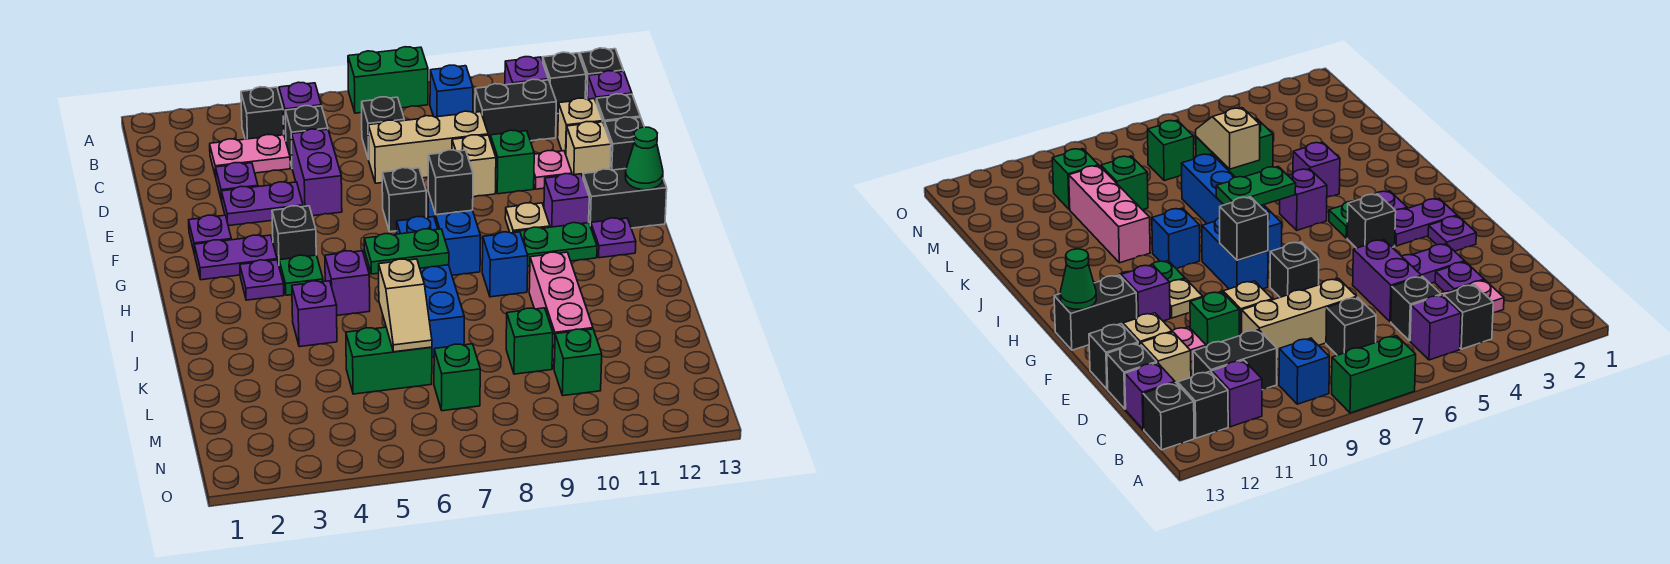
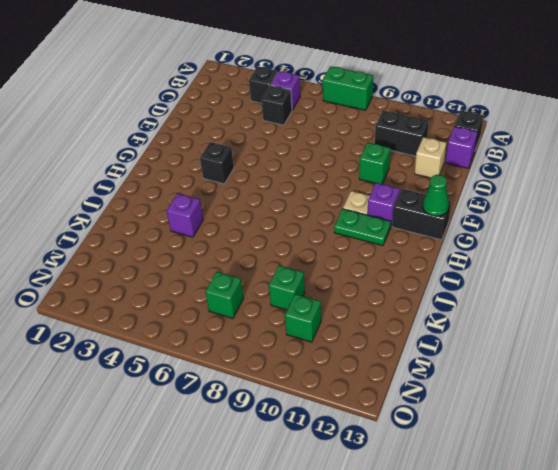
none -> blue 1x1 brick [430,65,473,117]
none -> purple 1x1 brick [505,57,548,85]
none -> black 1x1 brick [543,52,586,114]
none -> pink 1x2 plate [210,135,290,177]

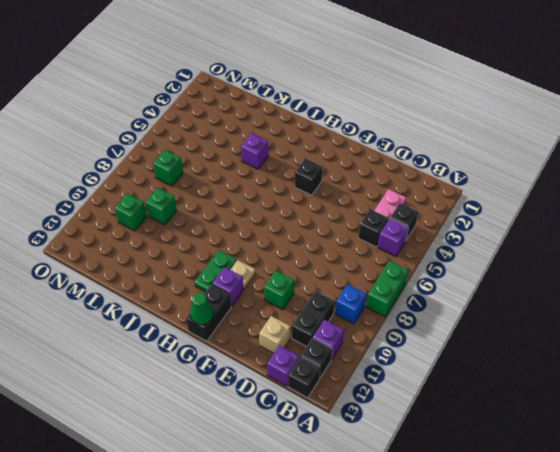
none -> black 1x1 brick [362,97,404,159]
none -> purple 1x1 plate [215,163,258,201]
none -> purple 1x2 brick [292,129,342,216]
none -> tan 1x3 brick [368,111,488,183]

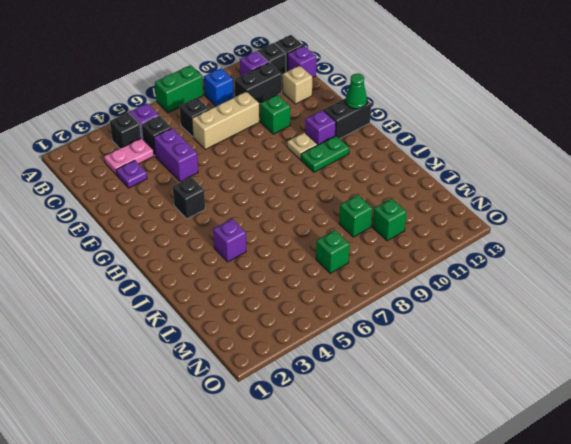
none -> black 1x1 brick [596,94,640,126]
none -> purple 1x2 plate [221,182,303,226]
none -> tan 1x1 brick [452,135,496,197]
none -> pink 1x1 plate [534,151,572,189]

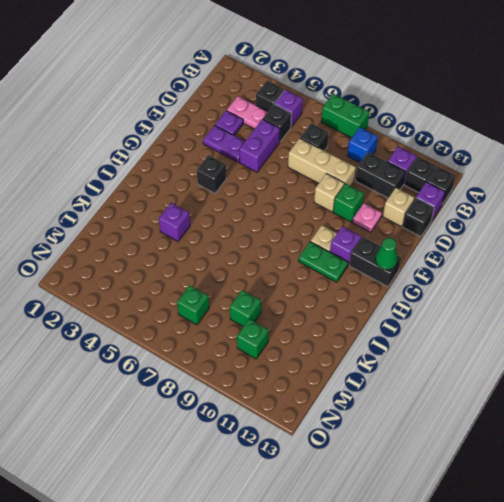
none -> tan 1x1 brick [566,122,611,177]
none -> black 1x1 brick [605,117,644,170]
none -> purple 1x1 plate [189,215,231,254]
none -> black 1x1 brick [382,168,426,232]

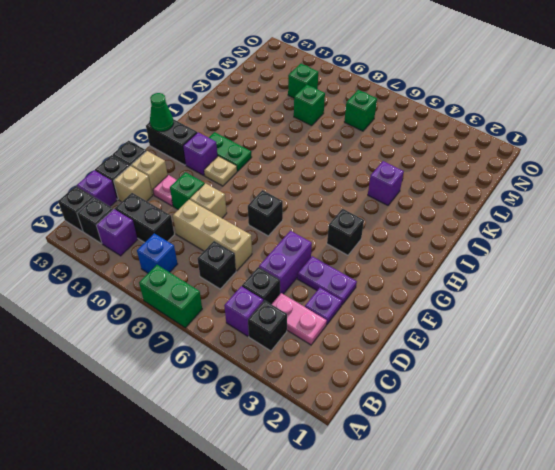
none -> purple 1x1 plate [189,215,231,254]
none -> purple 1x2 plate [194,235,277,280]
none -> blue 1x2 brick [428,192,480,275]
none -> purple 1x1 plate [240,260,284,300]

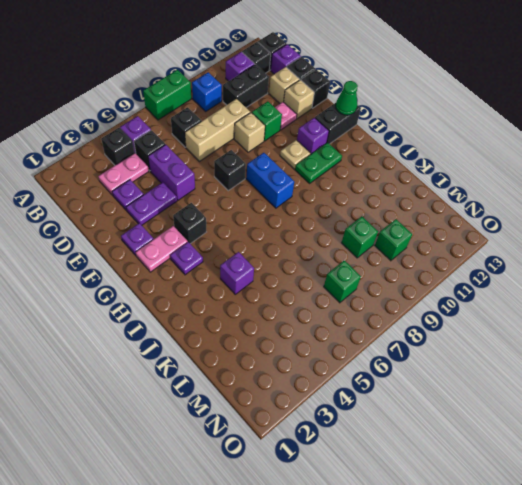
pink 1x2 plate [136,226,188,272] -> purple 1x2 plate [194,235,277,280]
none -> green 1x1 plate [279,255,323,295]
none -> blue 1x4 brick [397,217,464,357]
none -> purple 1x1 plate [591,218,636,258]
none -> purple 1x1 brick [325,251,370,315]

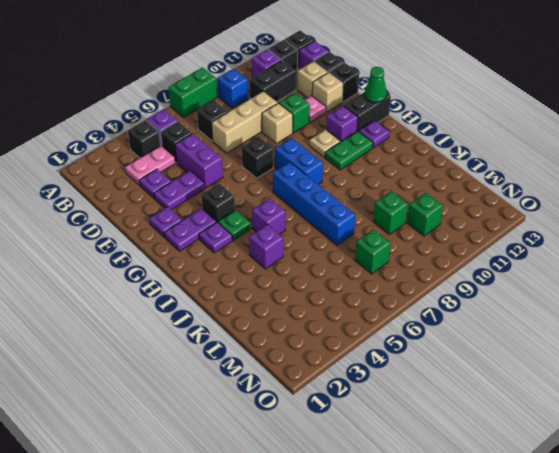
none -> blue 1x1 brick [482,232,528,297]
none -> pink 1x3 brick [529,252,593,368]
none -> green 1x2 brick [346,327,432,394]
none -> black 1x1 brick [428,150,473,215]

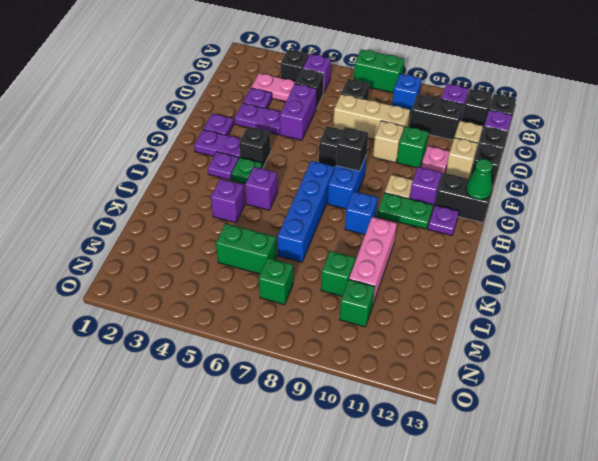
none -> green 1x2 plate [364,229,449,274]
none -> tan 1x2 slope [379,259,432,352]

